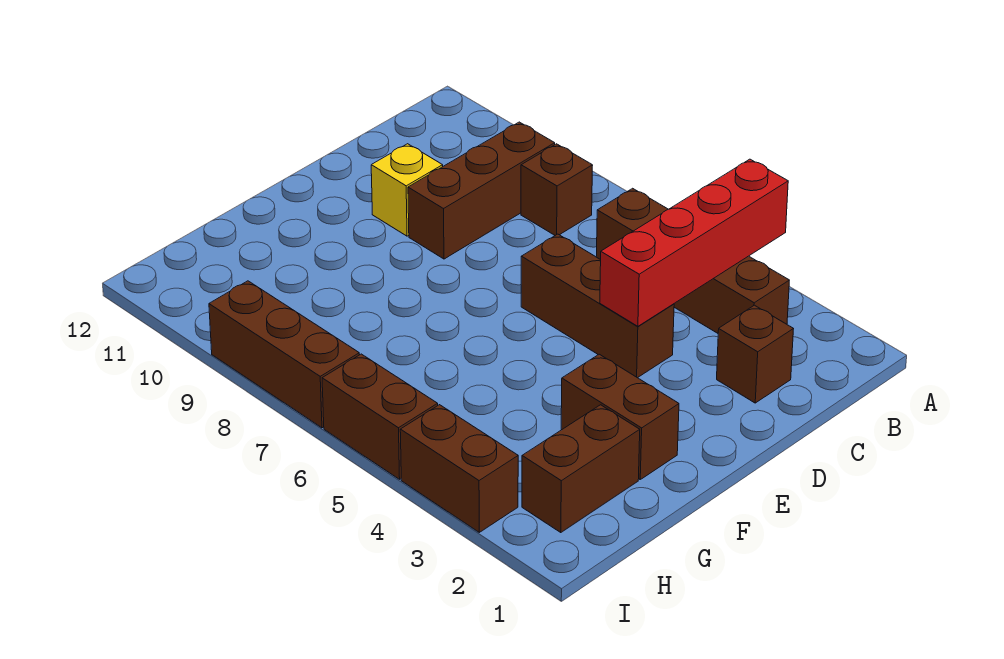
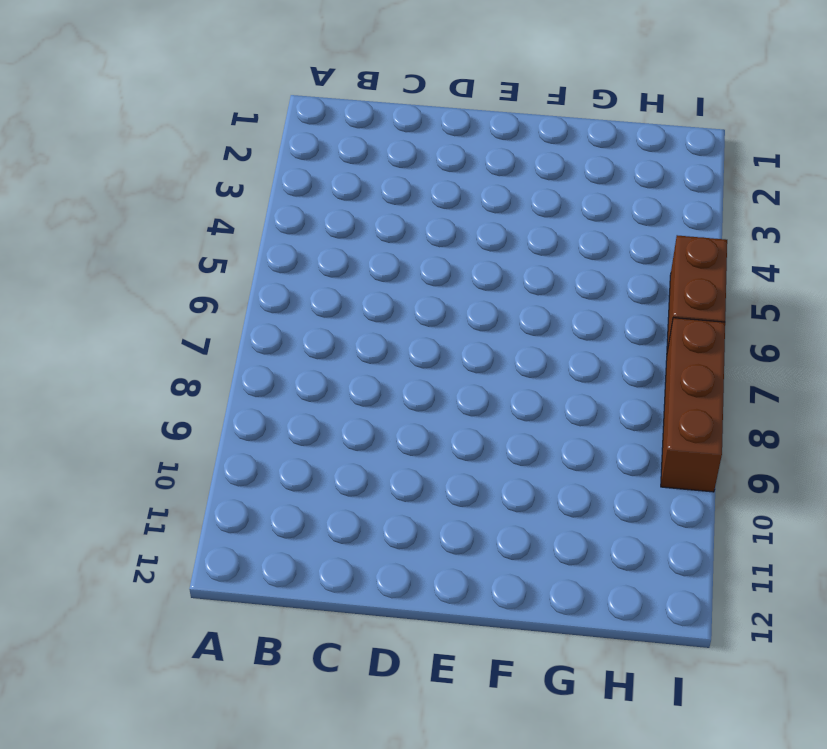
none -> brown 1x4 brick [596,188,789,333]
none -> brown 1x1 brick [521,144,593,235]
none -> brown 1x3 brick [408,122,555,259]

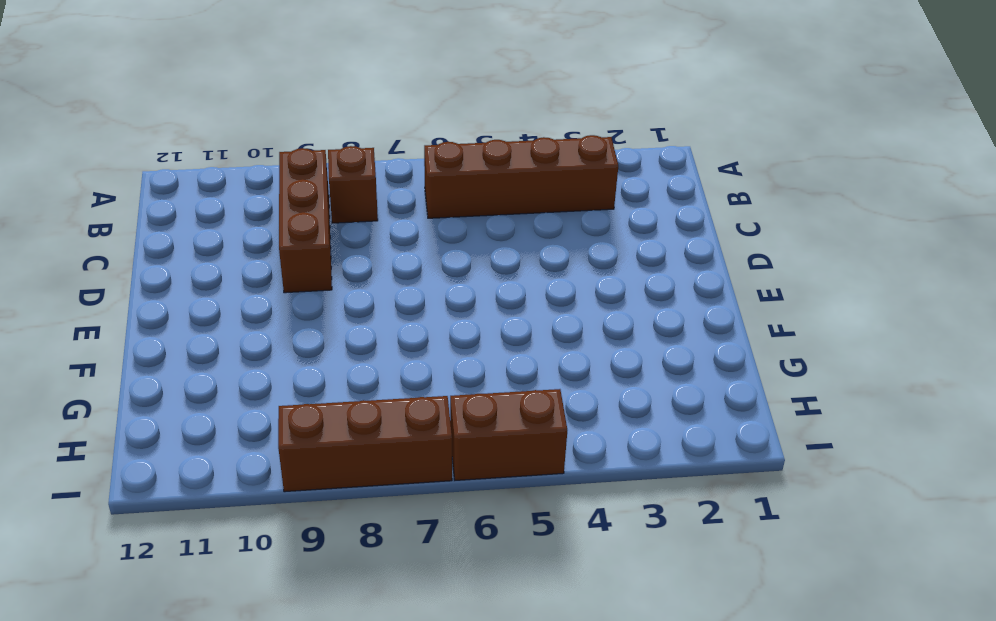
none -> brown 1x1 brick [717,305,793,403]
none -> brown 1x3 brick [521,234,674,378]
none -> yellow 1x1 brick [371,144,443,236]

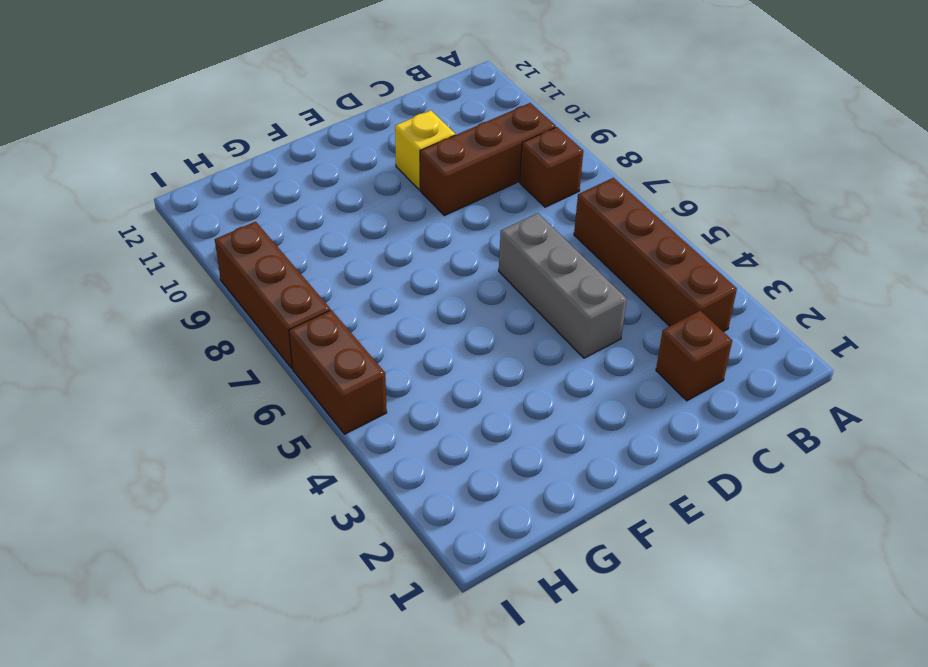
grey 1x3 brick [499,213,627,358] -> brown 1x3 brick [521,234,674,378]
none -> brown 1x2 brick [561,354,679,479]
none -> brown 1x2 brick [522,405,640,532]
none -> brown 1x2 brick [400,405,518,532]

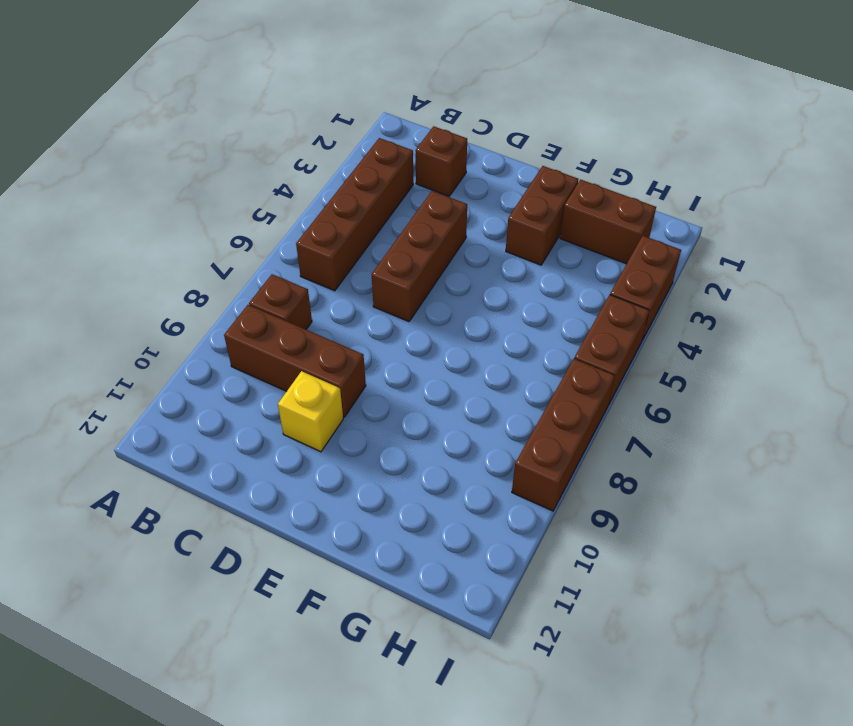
none -> red 1x4 brick [600,159,788,326]

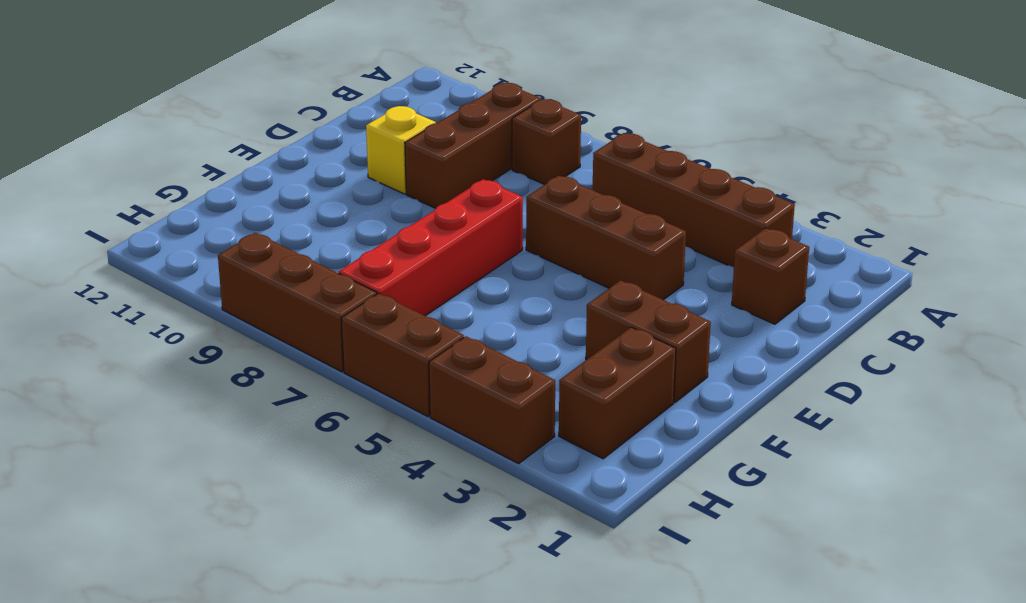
red 1x4 brick [339,179,523,316] -> red 1x4 brick moved to [600,159,788,326]

